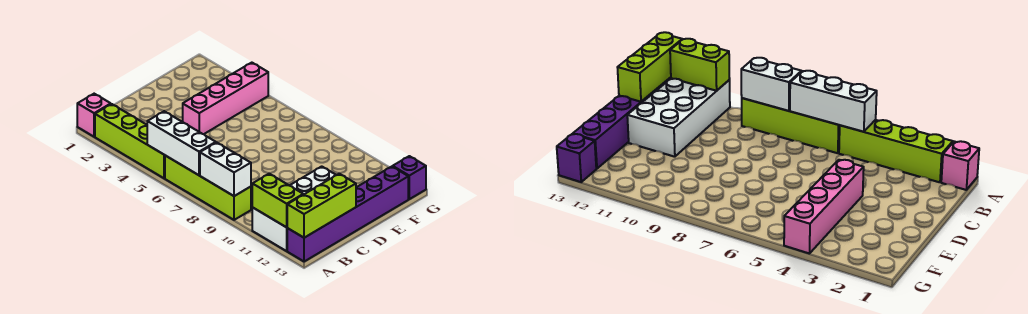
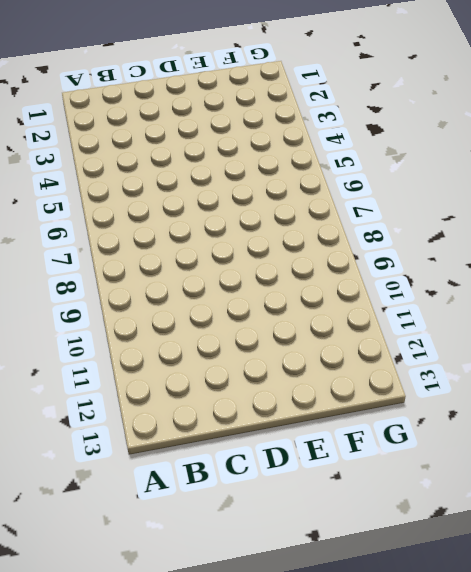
none -> pink 1x1 brick [77,94,111,137]
none -> lime 1x4 brick [95,104,165,178]

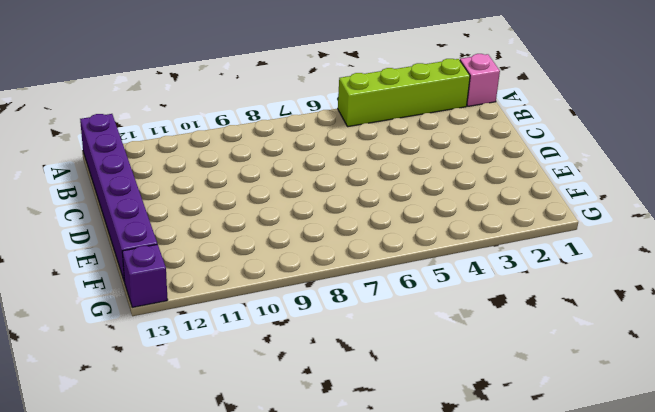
none -> lime 1x4 brick [165,156,251,220]
none -> white 2x4 brick [252,166,336,251]

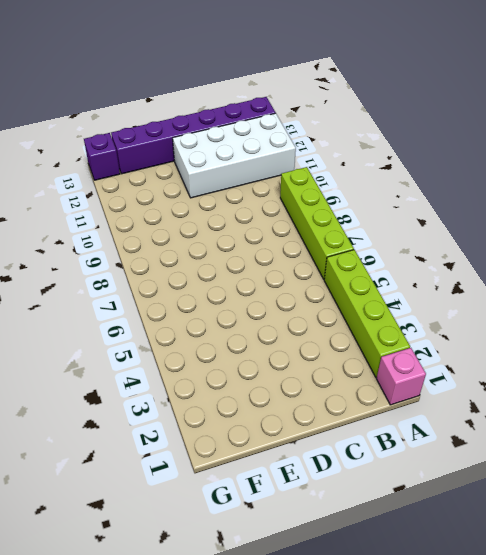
none -> pink 1x4 brick [183,63,268,134]
none -> white 1x3 brick [147,111,216,175]

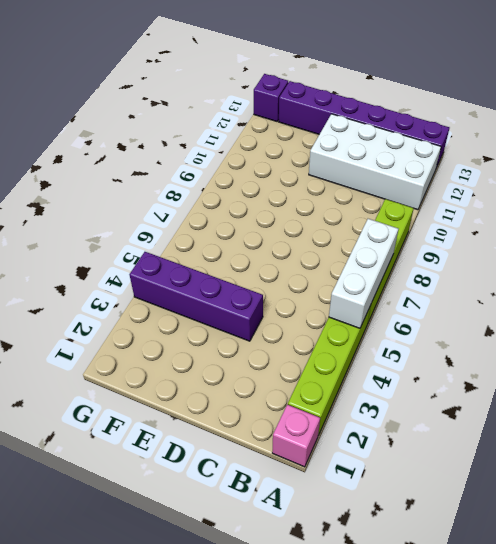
purple 1x4 brick [130,252,263,341] -> pink 1x4 brick [183,63,268,134]
none -> white 1x2 brick [200,142,251,196]
none -> lime 1x2 brick [252,174,303,227]

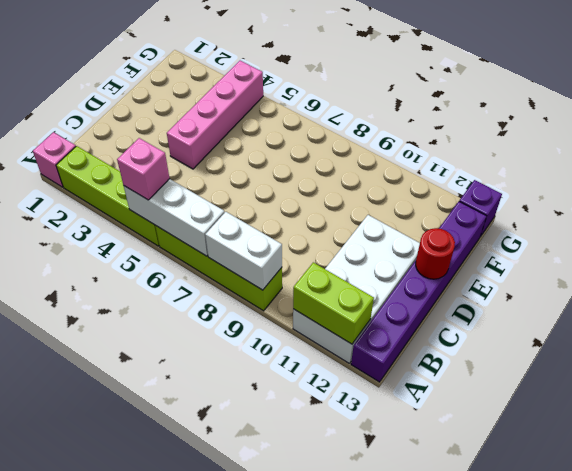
pink 1x1 brick [117,138,170,200] -> none
red 1x1 round brick [416,228,455,279] -> none
none -> lime 1x3 brick [287,174,356,238]

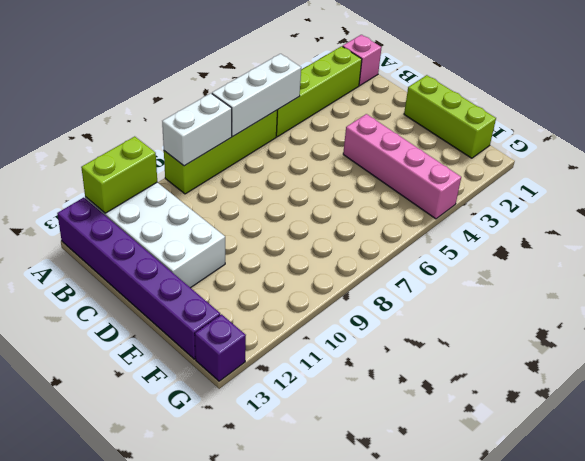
lime 1x3 brick [404,75,496,158] -> lime 1x3 brick moved to [287,174,356,238]

